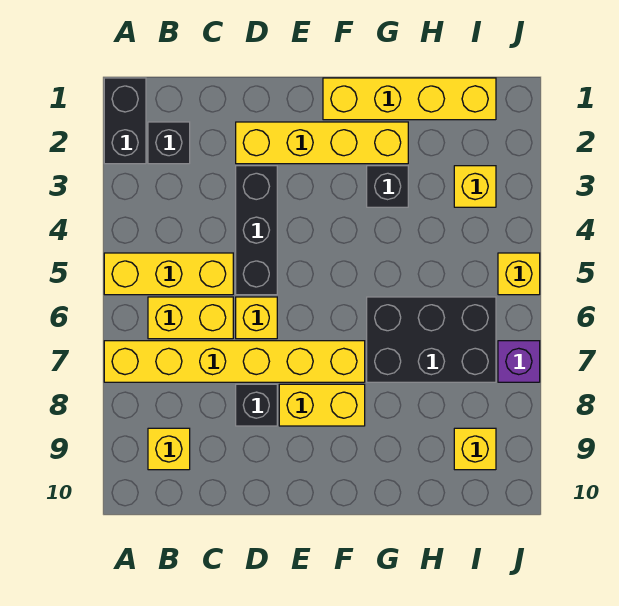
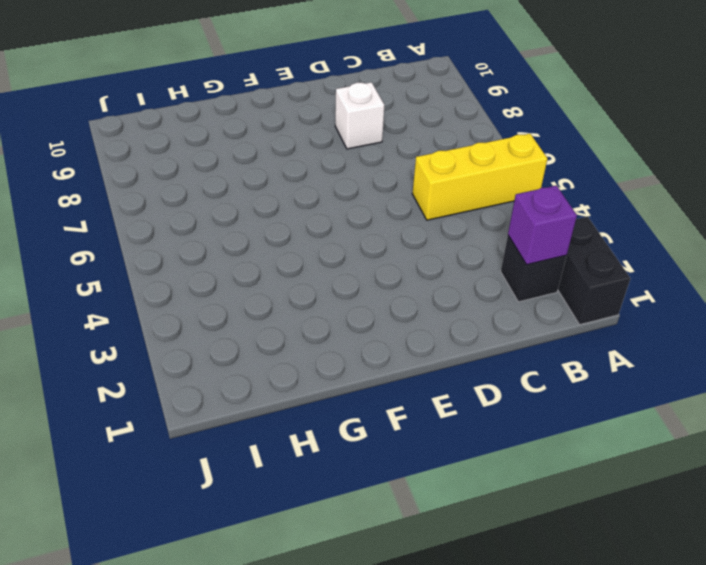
purple 1x1 brick [508,185,577,264] -> purple 1x1 brick moved to [498,341,540,382]
white 1x1 brick [335,82,384,149] -> black 1x1 brick [236,384,277,426]
none -> yellow 1x6 brick [104,341,365,382]
none -> yellow 1x2 brick [148,297,233,339]
none -> yellow 1x1 brick [148,428,190,470]

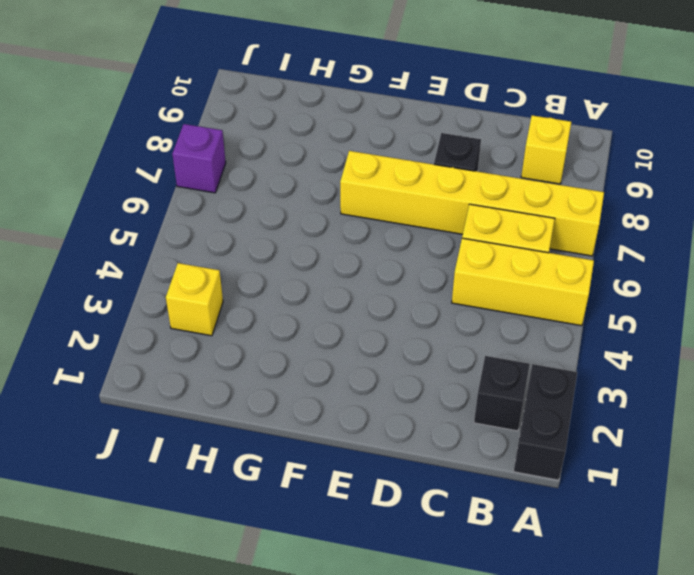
none -> yellow 1x4 brick [236,122,408,164]
none -> black 1x3 brick [236,166,277,295]
none -> yellow 1x1 brick [236,297,277,339]

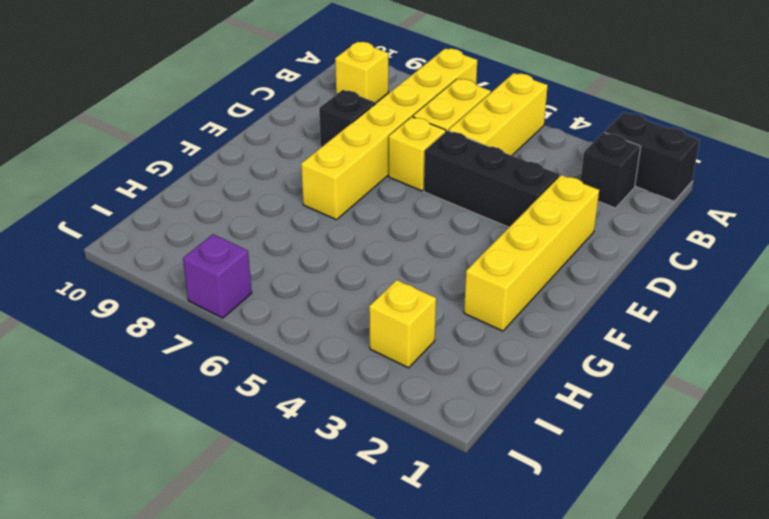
none -> yellow 1x2 brick [279,384,365,426]
none -> yellow 1x4 brick [323,78,496,120]
none -> black 1x1 brick [367,166,408,207]

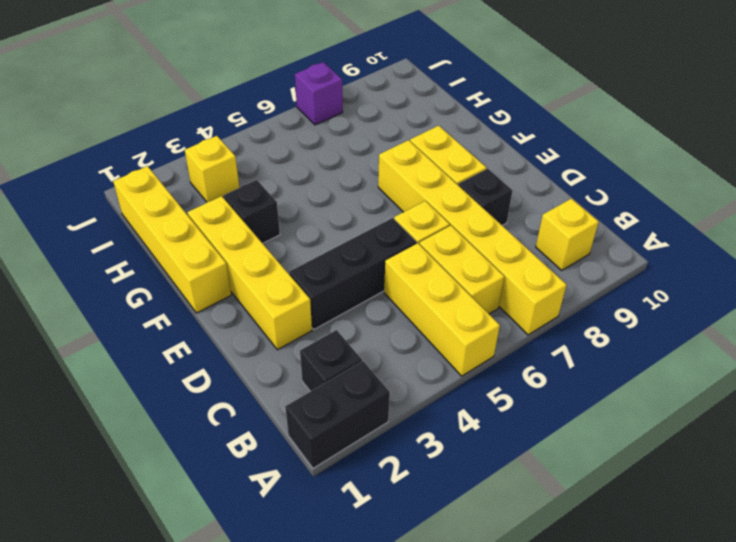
none -> black 2x3 brick [367,297,496,382]
none -> yellow 1x1 brick [454,428,496,470]
none -> yellow 1x1 brick [498,253,540,295]

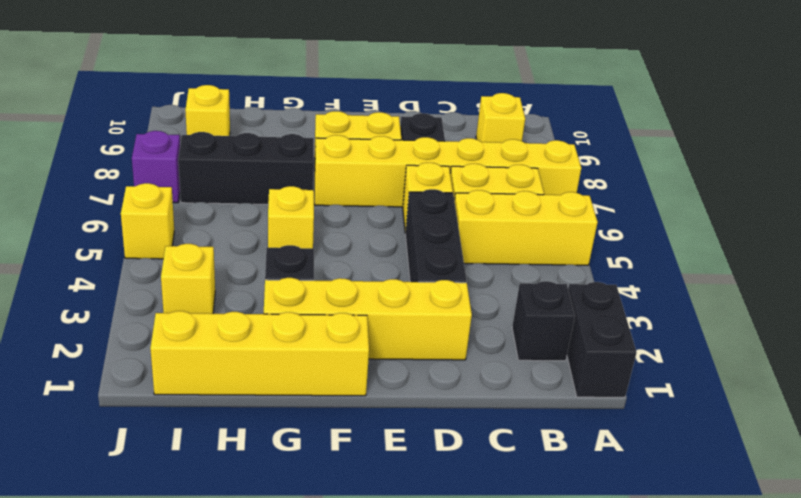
yellow 1x1 brick [268,186,314,248] -> none
black 1x3 brick [178,132,314,204] -> black 2x3 brick [367,297,496,382]

